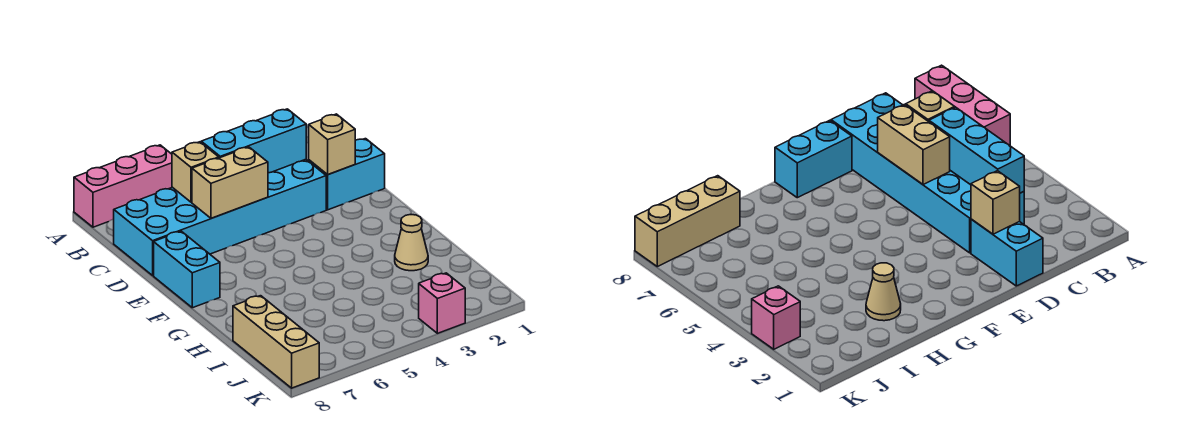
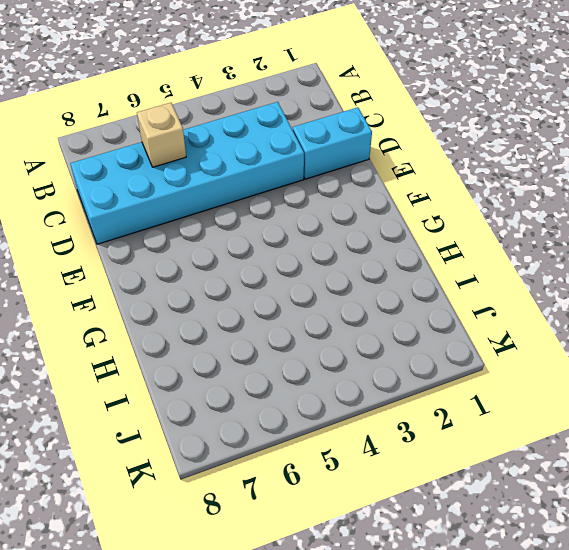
none -> pink 1x3 brick [74,145,172,227]
none -> cyan 1x2 brick [154,231,220,308]

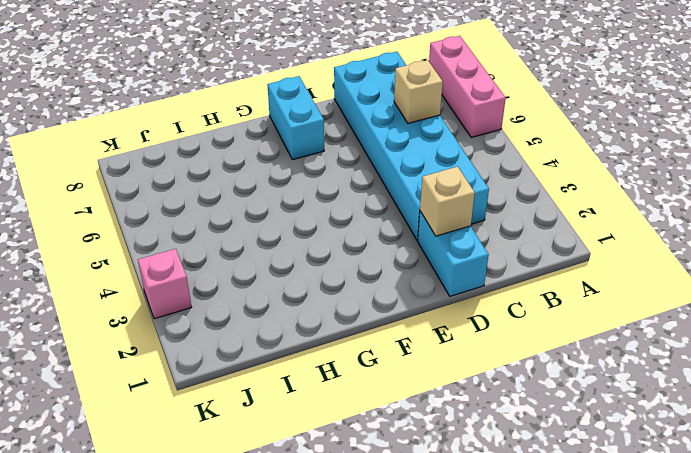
cyan 1x2 brick [267,76,324,160] -> cyan 1x2 brick turned to [154,231,220,308]
none -> tan 1x1 cone [395,215,428,271]
none -> tan 1x3 brick [233,296,319,388]

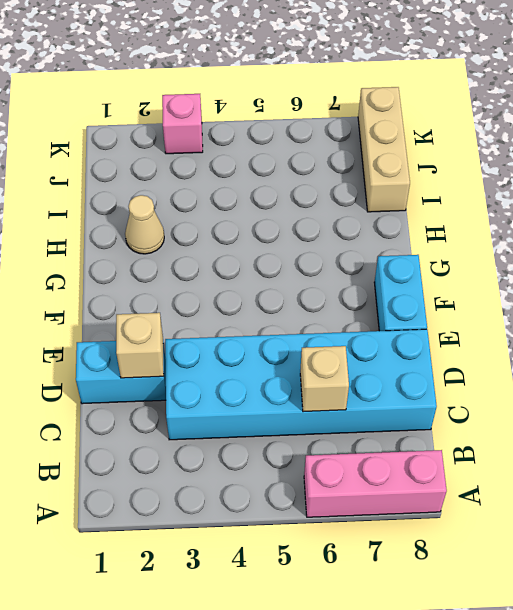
none -> cyan 1x3 brick [201,109,306,173]
none -> tan 1x2 brick [192,147,268,218]

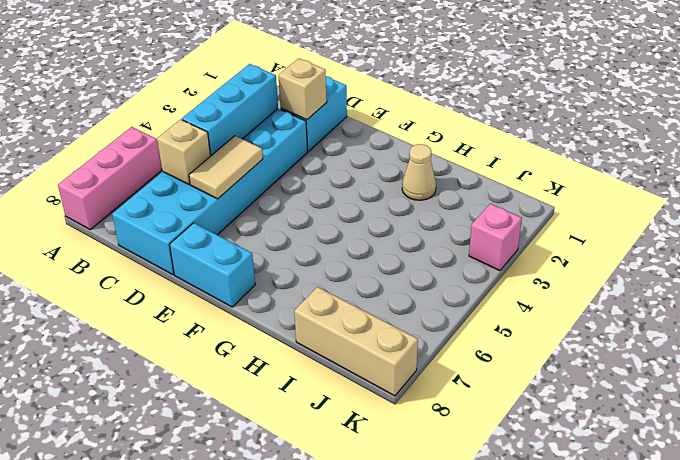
tan 1x2 tile [189,136,263,199] -> tan 1x2 brick [192,147,268,218]

